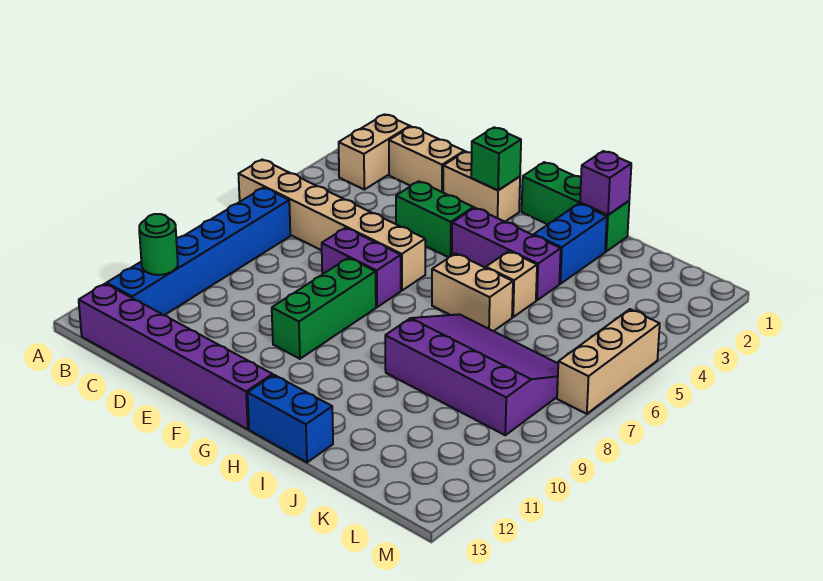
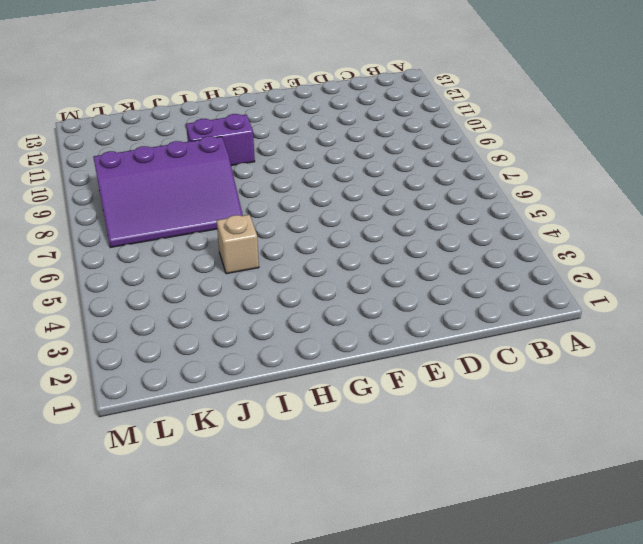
purple 1x2 brick [186,114,255,166] -> purple 1x2 brick moved to [322,228,401,307]
none -> tan 1x6 brick [239,160,425,291]
none -> tan 1x2 brick [339,114,410,190]
none -> blue 1x6 brick [107,188,290,315]

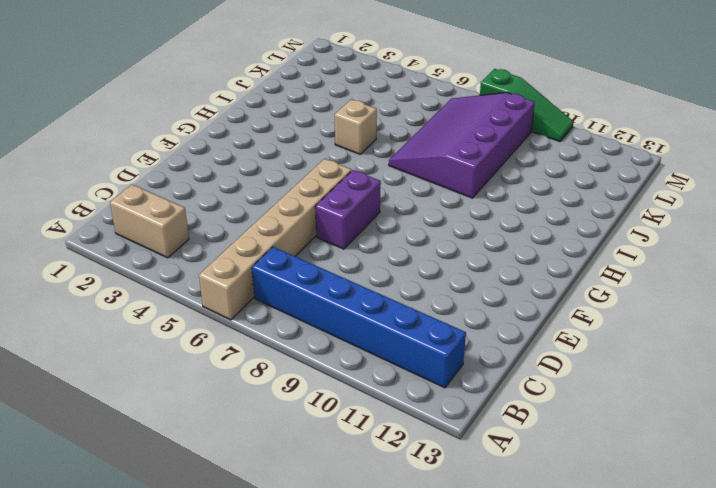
green 1x3 slope [480,69,574,142] -> none
none -> purple 1x6 brick [79,284,273,429]
none -> tan 1x2 brick [389,127,464,192]
none -> tan 1x2 brick [443,151,520,222]

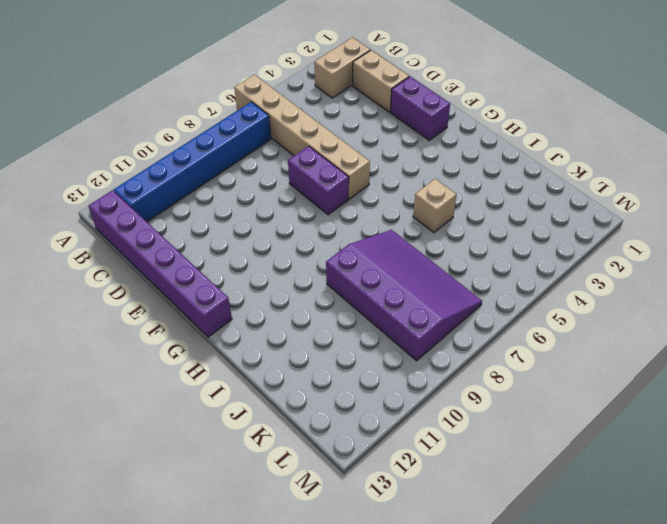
purple 1x2 brick [391,77,450,140] -> tan 1x2 brick [443,151,520,222]
none -> green 1x2 brick [396,181,474,257]
none -> green 1x3 brick [272,258,376,359]
none -> green 1x3 brick [522,162,629,251]

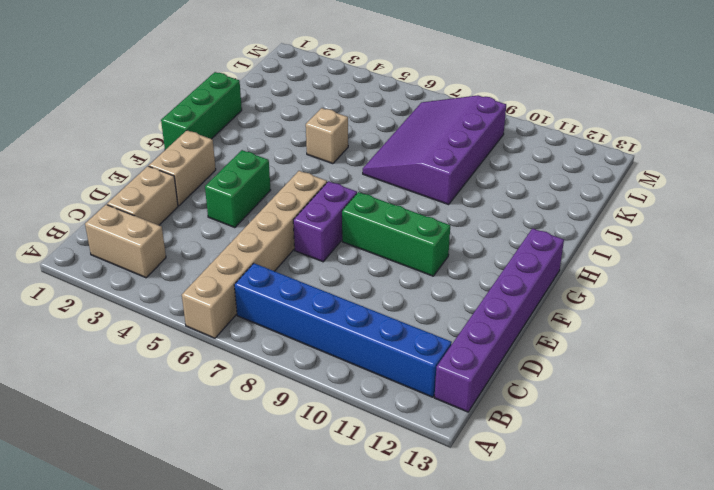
none -> purple 1x3 brick [452,208,561,300]
none -> tan 1x2 brick [432,253,513,331]
none -> blue 1x2 brick [248,375,333,462]

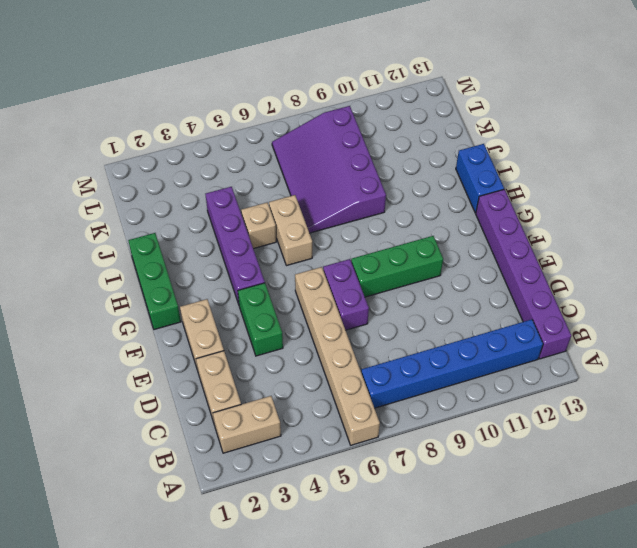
purple 1x4 brick [205,187,265,304] -> purple 1x3 brick [452,208,561,300]
none -> blue 1x2 brick [534,204,607,284]
none -> tan 1x3 brick [557,309,660,414]
none -> green 1x1 round brick [139,214,178,275]

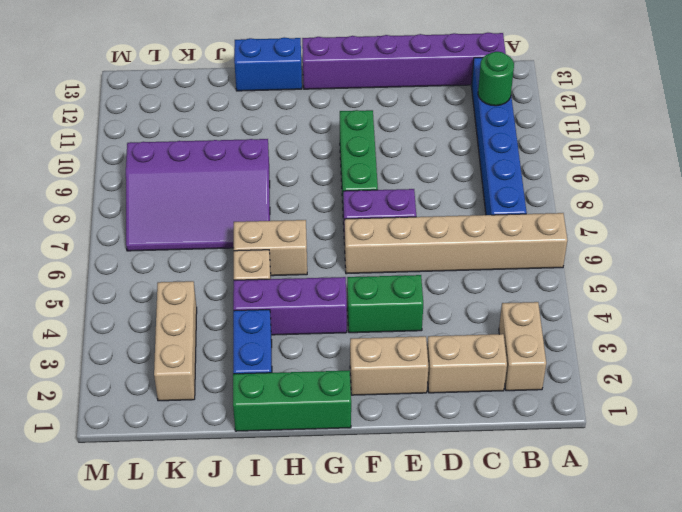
tan 1x3 brick [154,281,197,401] -> tan 1x3 brick moved to [557,309,660,414]
none -> green 1x1 brick [471,127,521,190]
none -> purple 1x1 brick [580,151,631,215]

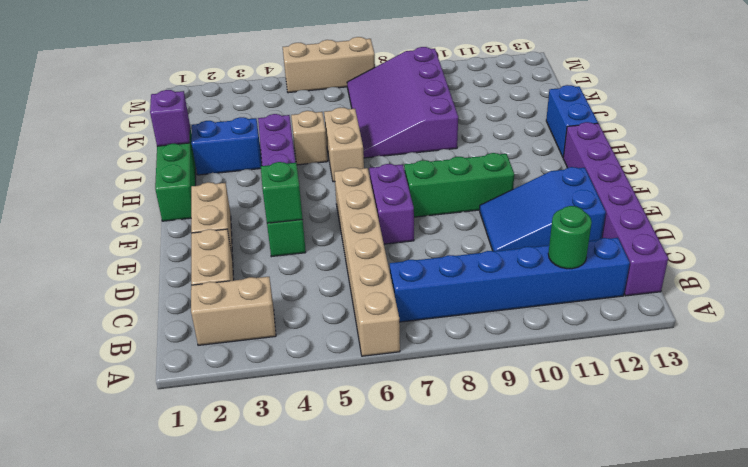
blue 2x3 slope [480,167,606,251] -> none
green 1x1 brick [261,162,303,223] -> green 1x1 brick moved to [471,127,521,190]

